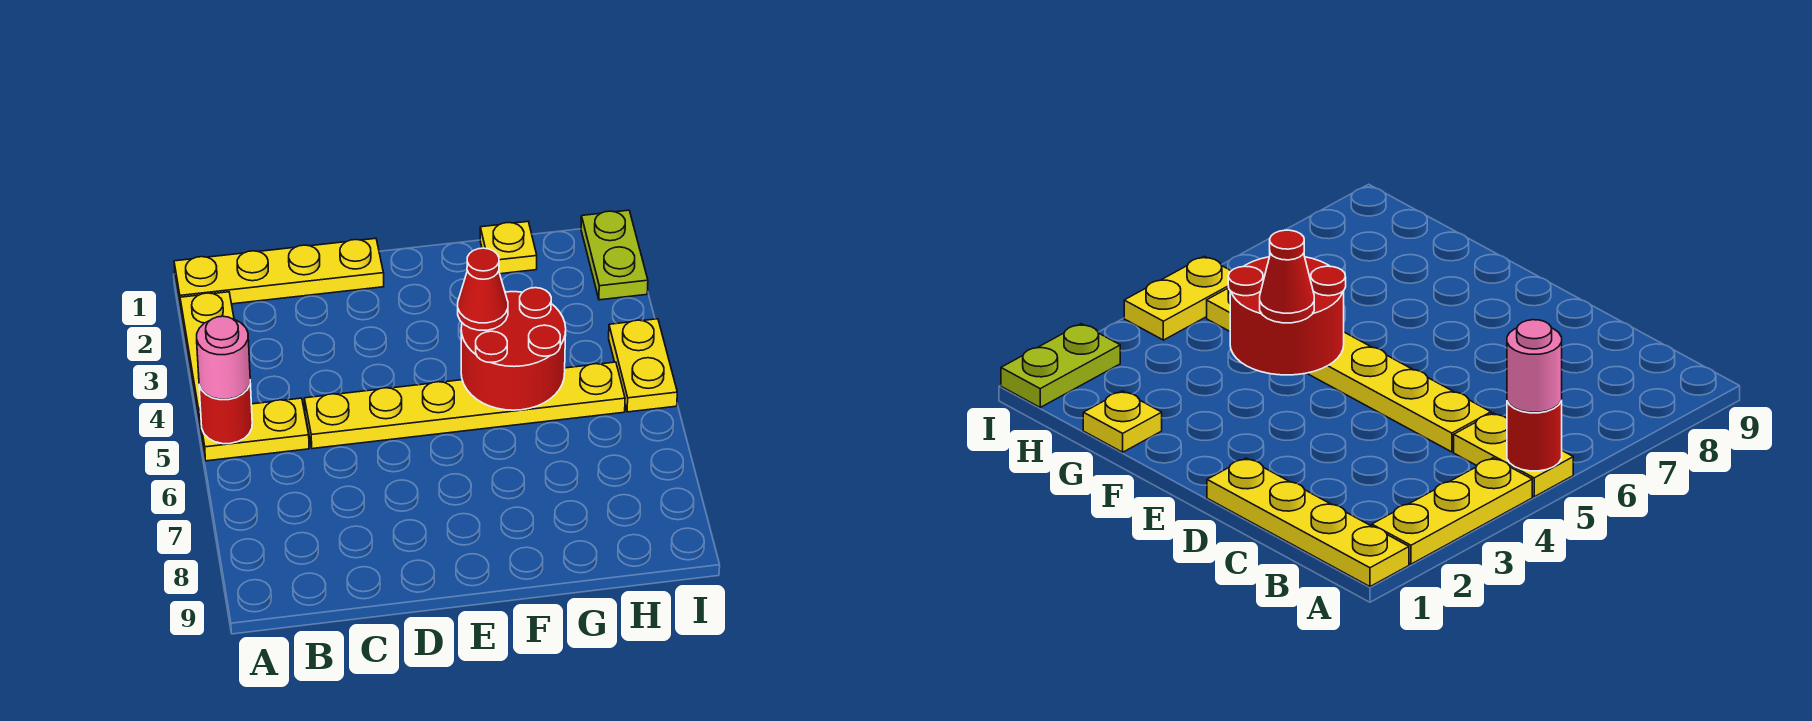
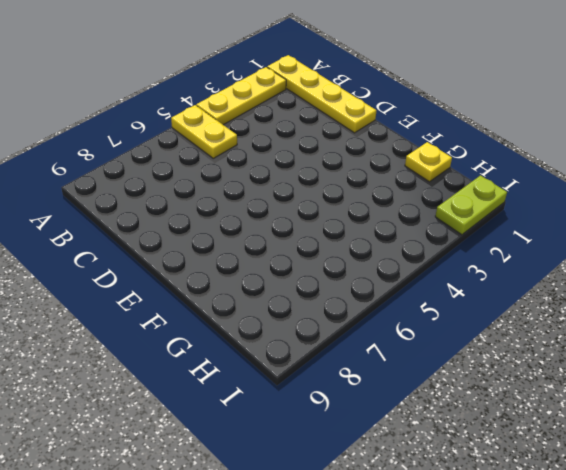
none -> yellow 1x6 plate [304,362,625,449]
none -> yellow 1x2 plate [609,319,677,412]

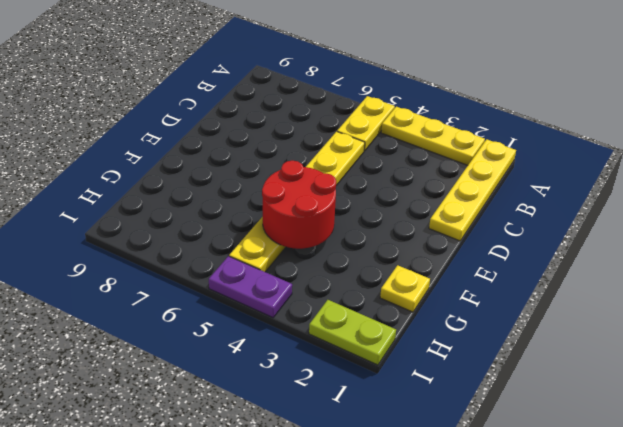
purple 1x2 plate [209,256,292,318] -> yellow 1x2 plate [609,319,677,412]
none -> red 1x1 round brick [199,384,252,444]
none -> pink 1x1 round brick [197,316,250,399]

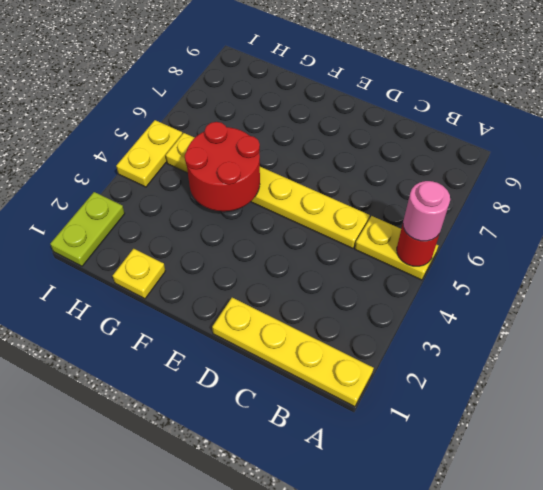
none -> yellow 1x3 plate [180,292,234,418]
none -> red 1x1 cone [458,248,508,330]

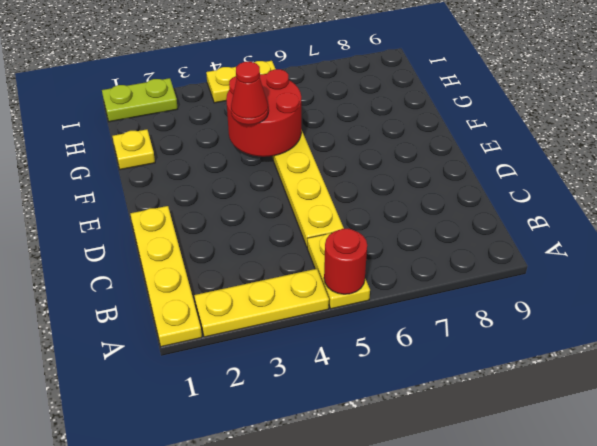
none -> pink 1x1 round brick [197,316,250,399]

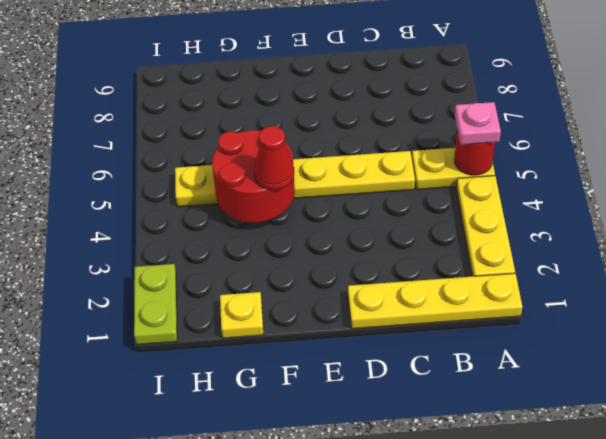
pink 1x1 plate [455,102,501,145] -> pink 1x1 round brick [197,316,250,399]
none -> yellow 1x2 plate [609,319,677,412]

